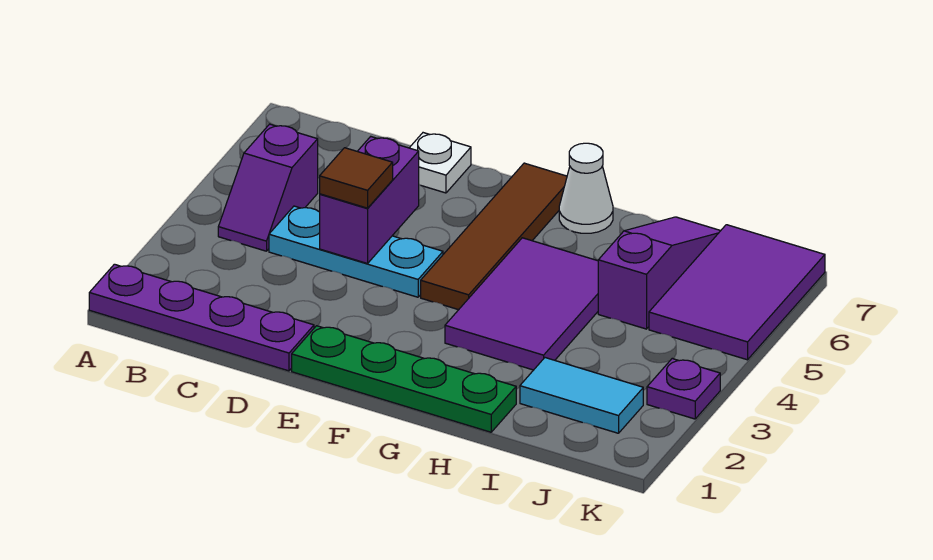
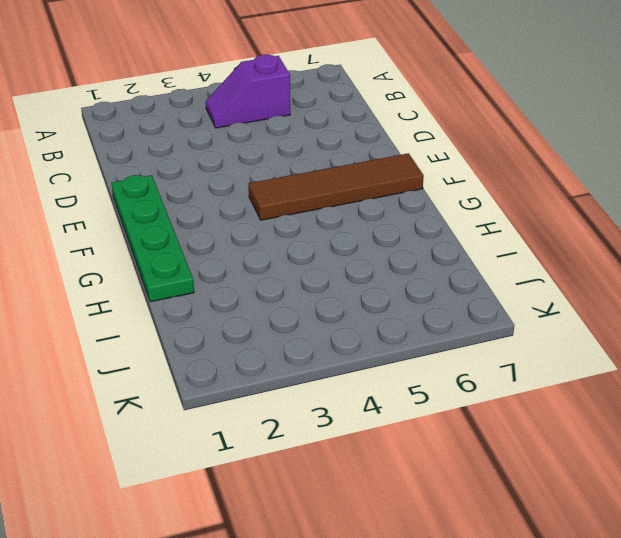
none -> purple 1x4 plate [89,264,314,371]
none -> cyan 1x3 plate [269,206,443,297]
none -> white 1x1 plate [410,133,471,193]

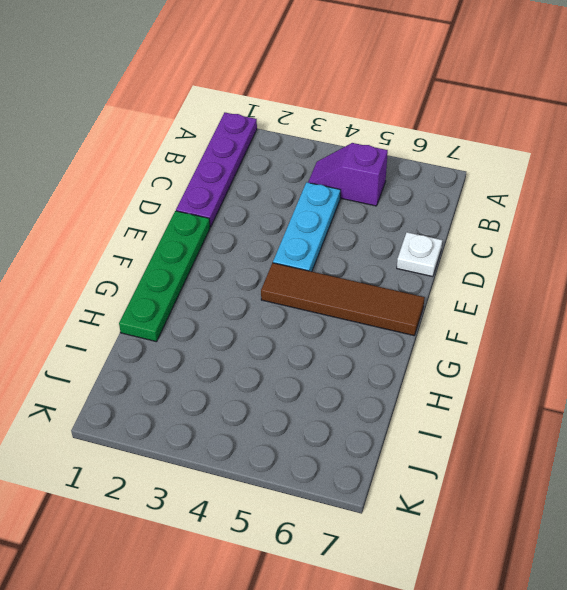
none -> purple 2x3 tile [445,238,598,370]
none -> white 1x1 cone [559,143,613,233]
none -> cyan 1x2 tile [520,358,643,433]

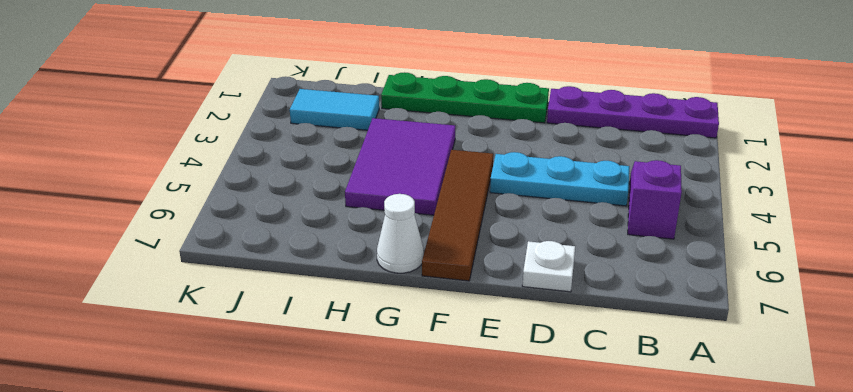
none -> purple 1x3 slope [598,217,720,329]
none -> purple 2x3 tile [649,225,825,360]
none -> purple 1x1 plate [647,359,720,419]

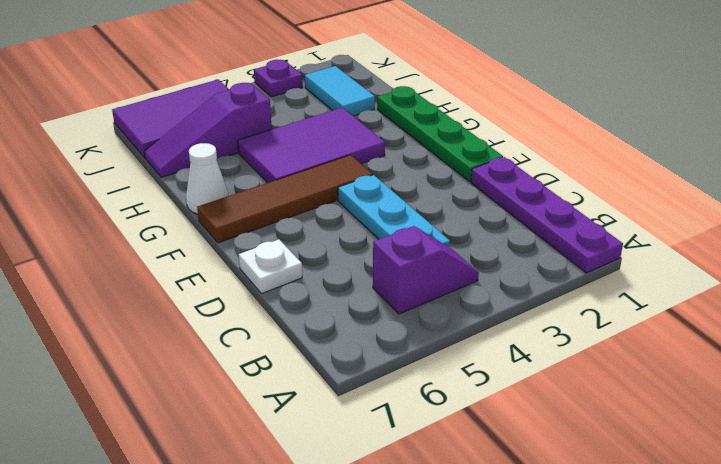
none -> purple 1x2 brick [320,137,419,264]
none -> brown 1x1 tile [320,148,393,208]

